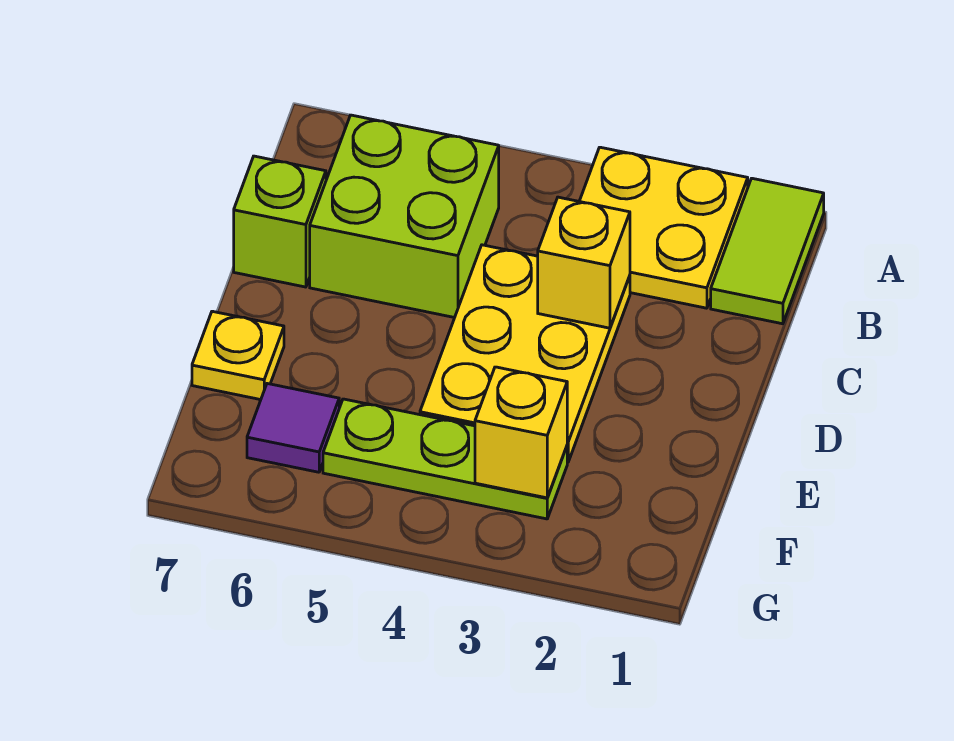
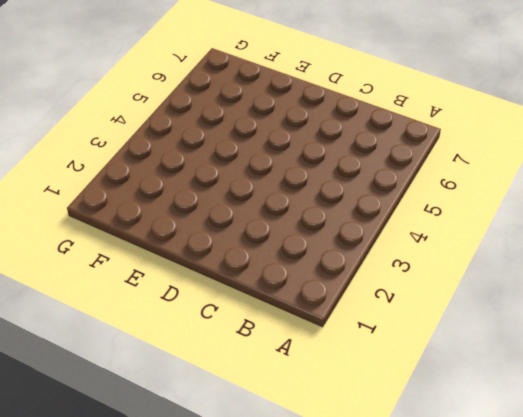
none -> lime 1x2 tile [711,178,824,324]
none -> yellow 2x2 plate [579,147,748,308]

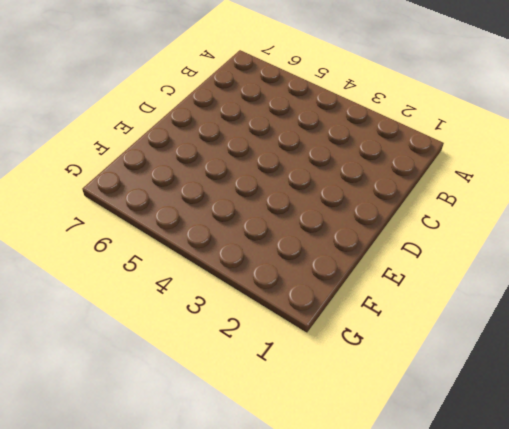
none -> lime 1x2 tile [711,178,824,324]
none -> yellow 2x2 plate [579,147,748,308]

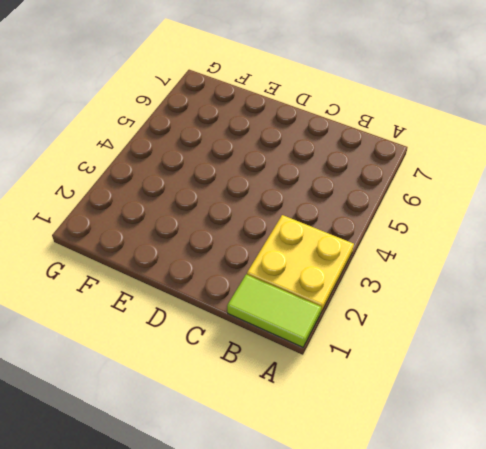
none -> lime 2x2 brick [310,115,499,318]
none -> yellow 2x3 plate [420,245,630,462]

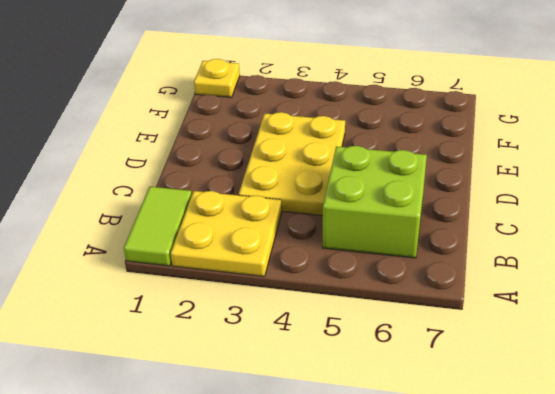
yellow 1x1 plate [194,59,240,97] -> yellow 1x1 plate moved to [192,311,284,400]
none -> lime 1x1 brick [234,156,326,287]
none -> lime 1x3 plate [323,399,567,519]

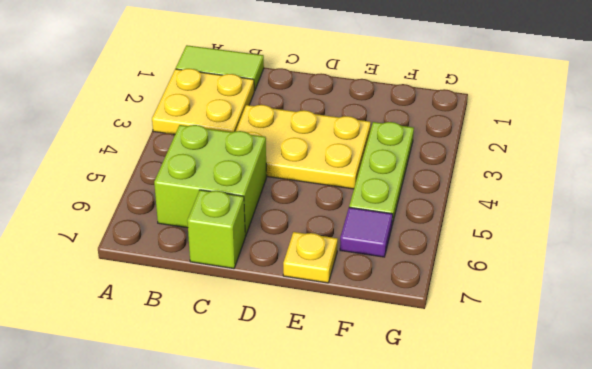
none -> yellow 1x1 brick [538,197,630,328]
none -> yellow 1x1 brick [475,367,567,498]

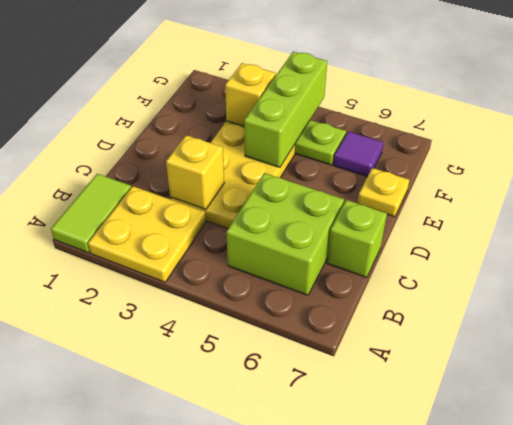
lime 1x3 brick [244,52,327,167] -> none

